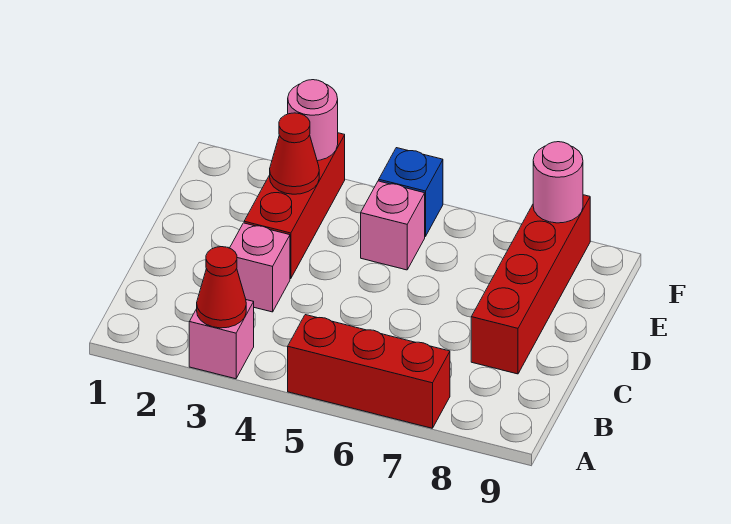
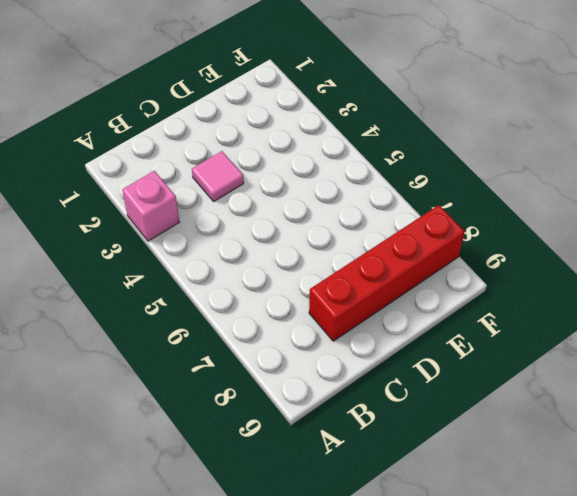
pink 1x1 tile [192,151,244,201] -> pink 1x1 brick [230,223,290,312]
none -> red 1x3 brick [288,315,450,428]
none -> red 1x3 brick [244,133,345,279]

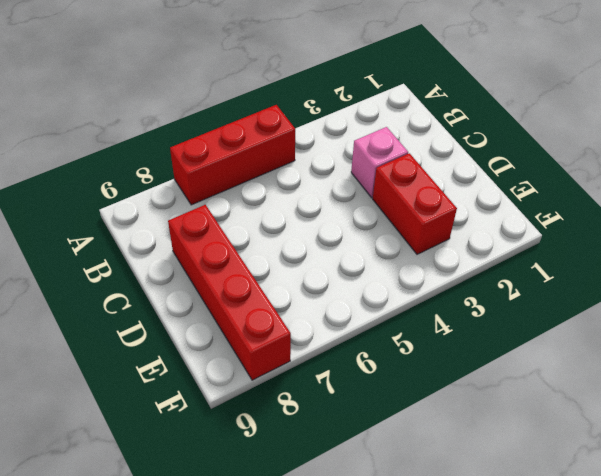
red 1x2 brick [373,153,457,254] -> red 1x3 brick [244,133,345,279]
none -> pink 1x1 brick [189,300,254,379]
none -> pink 1x1 brick [361,181,425,270]

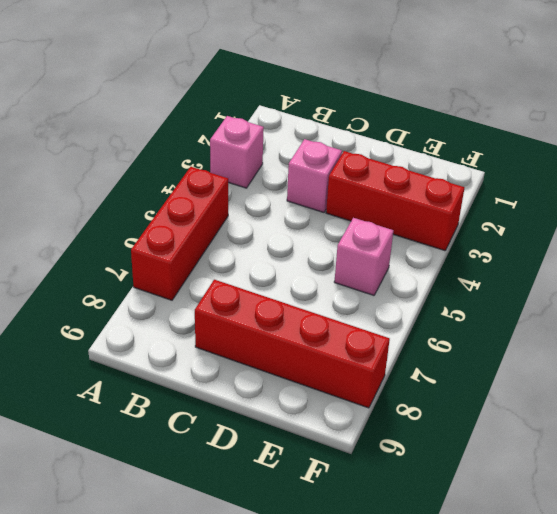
none -> blue 1x1 brick [379,148,443,237]
none -> red 1x1 cone [197,247,246,328]

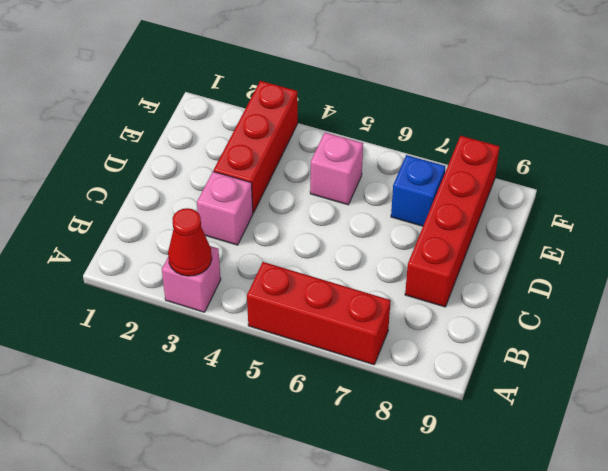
blue 1x1 brick [391,155,446,226] -> blue 1x1 brick moved to [379,148,443,237]
none -> red 1x1 cone [270,113,319,194]
none -> pink 1x1 round brick [288,80,338,161]

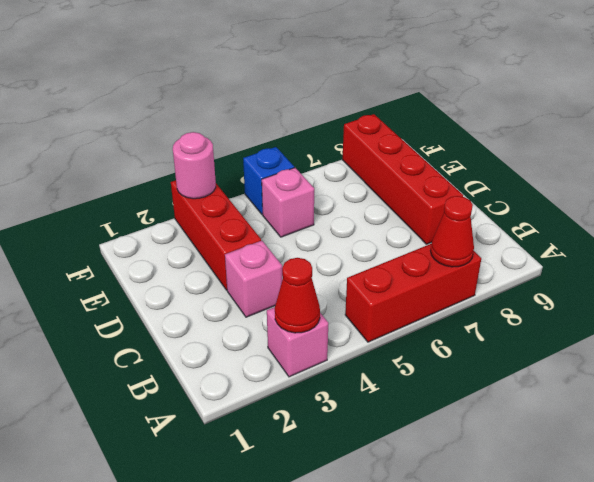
red 1x1 cone [430,196,474,267] -> red 1x1 cone moved to [270,113,319,194]
none -> pink 1x1 round brick [533,142,583,223]

